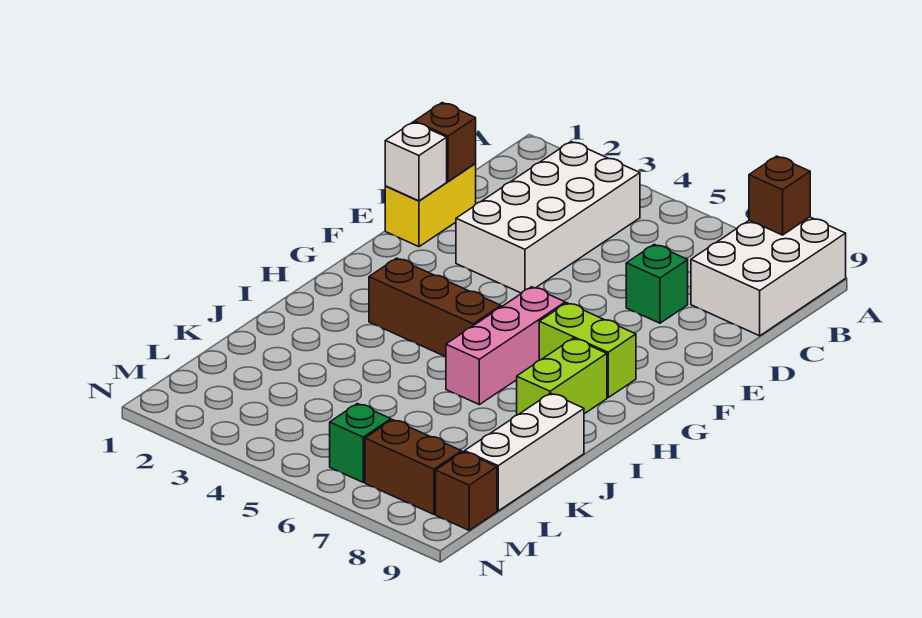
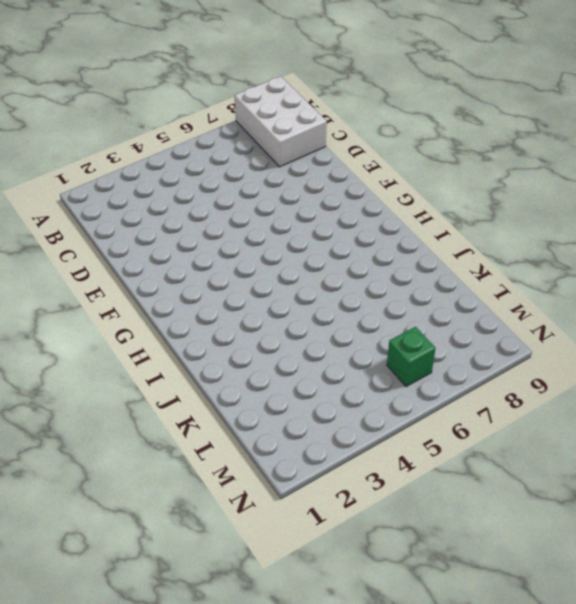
none -> white 2x4 brick [456,142,640,293]
none -> yellow 1x2 brick [385,163,476,247]
none -> green 1x1 brick [626,244,688,323]

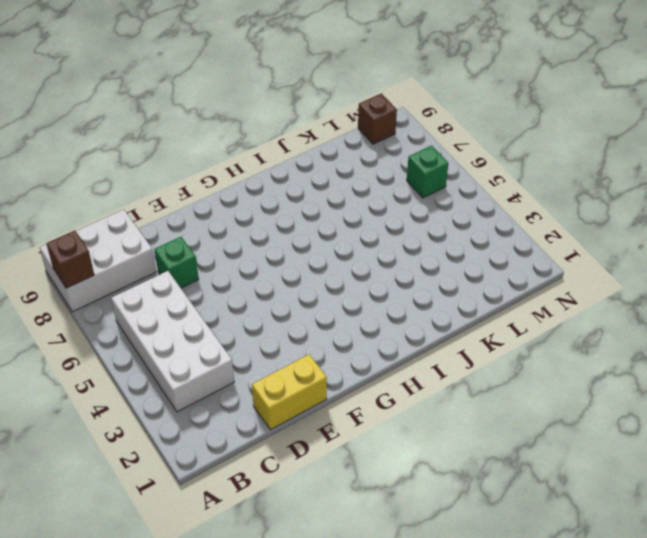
white 2x4 brick [111,271,234,412] -> white 2x4 brick turned to [456,142,640,293]
none -> pink 1x3 brick [446,287,565,405]
none -> lime 1x2 brick [539,303,636,397]
none -> brown 1x3 brick [369,258,501,357]

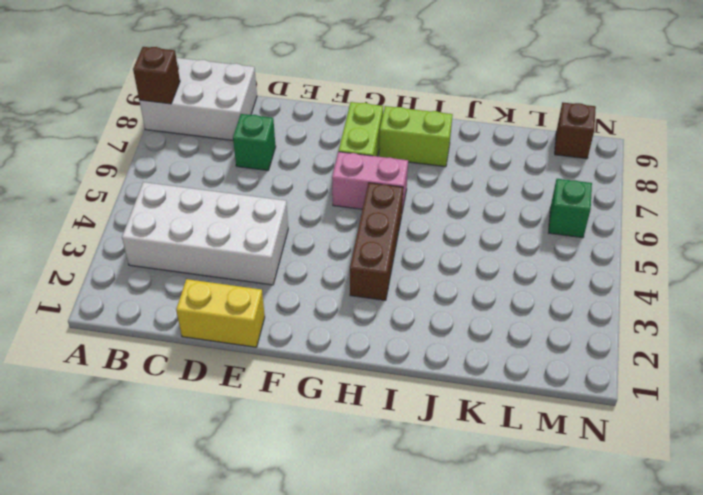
pink 1x2 brick [332,152,408,211] -> pink 1x3 brick [446,287,565,405]
none -> white 1x3 brick [465,393,584,511]
none -> brown 1x2 brick [365,420,462,514]
none -> brown 1x1 brick [414,103,476,181]

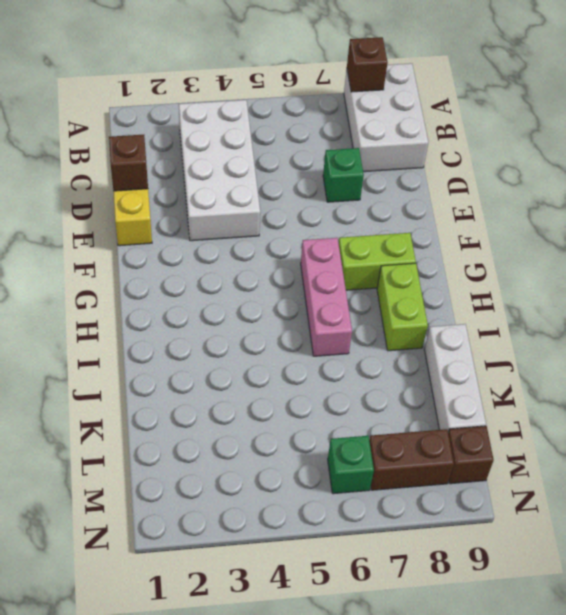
none -> brown 1x3 brick [369,258,501,357]
none -> white 1x1 brick [385,122,447,201]

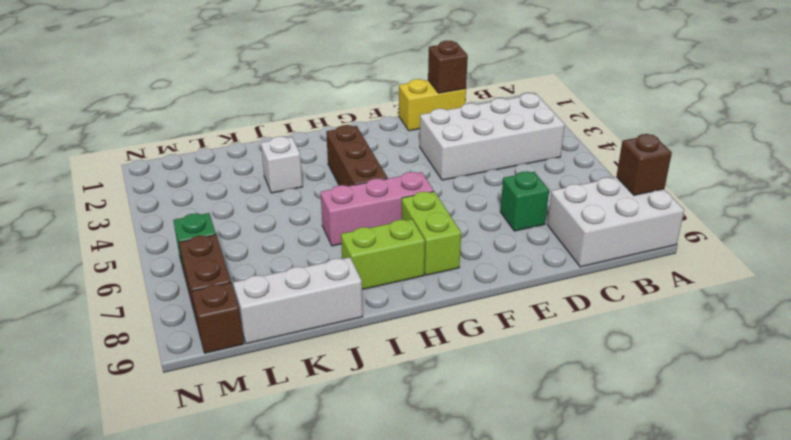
white 1x1 brick [261,136,303,193] -> white 1x1 brick moved to [385,122,447,201]

